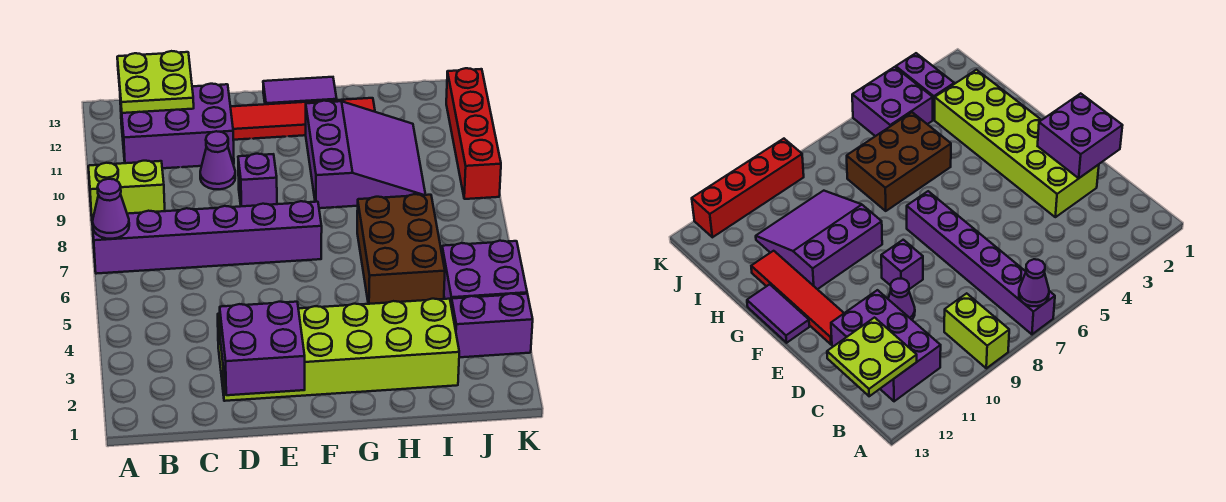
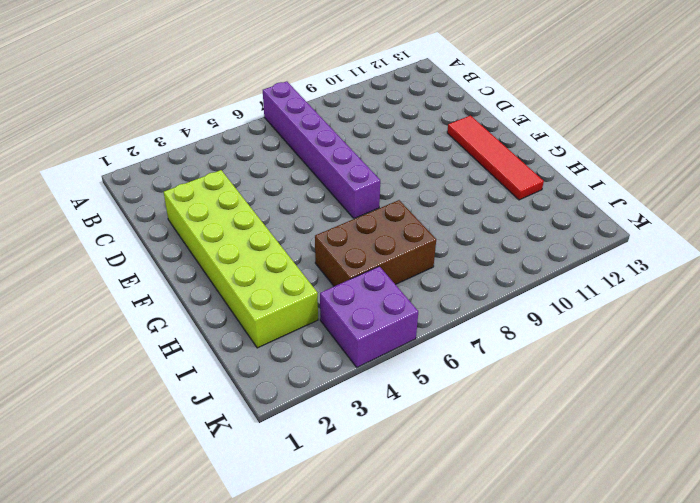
none -> lime 1x2 brick [88,161,165,216]
none -> purple 2x3 brick [120,84,234,168]
none -> purple 1x1 cone [200,131,235,190]

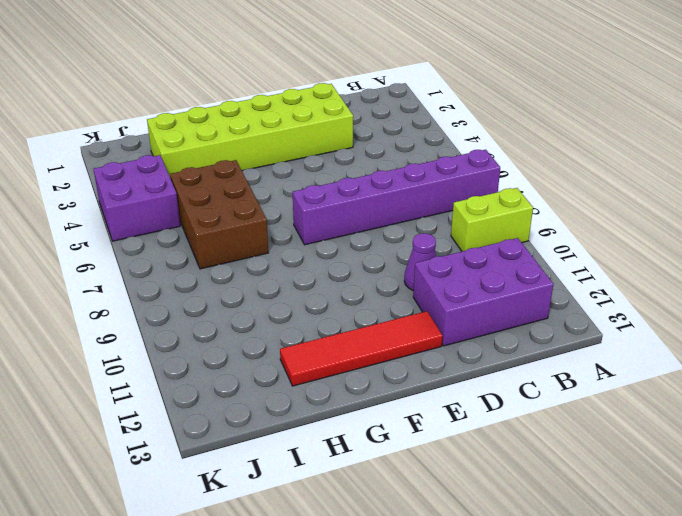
none -> purple 1x1 brick [238,154,277,206]
none -> purple 1x2 tile [263,77,337,104]
none -> purple 3x3 slope [306,101,426,208]

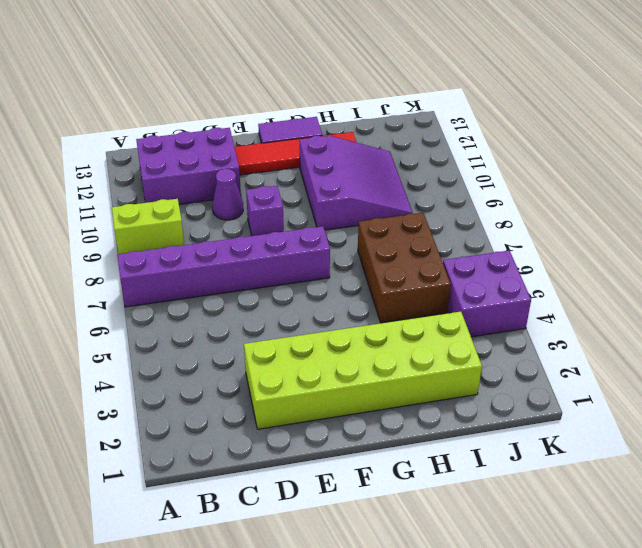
none -> purple 1x2 brick [451,294,533,357]
none -> red 1x4 brick [446,68,501,199]
none -> purple 1x1 cone [92,179,129,239]

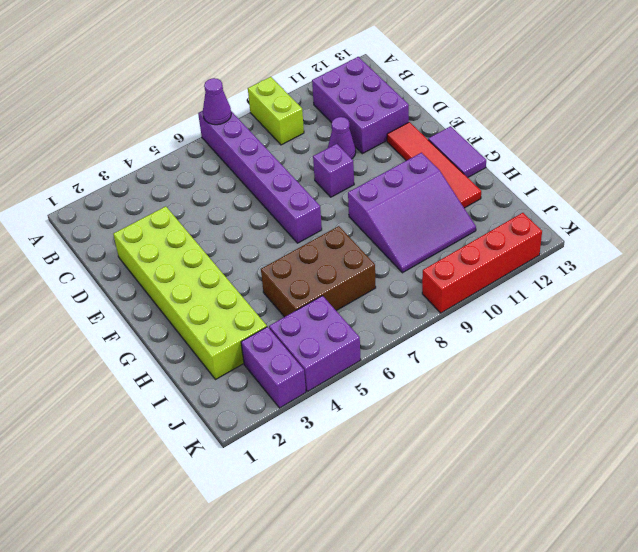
none -> lime 2x2 plate [117,51,194,113]
none -> purple 2x2 brick [220,302,305,395]

